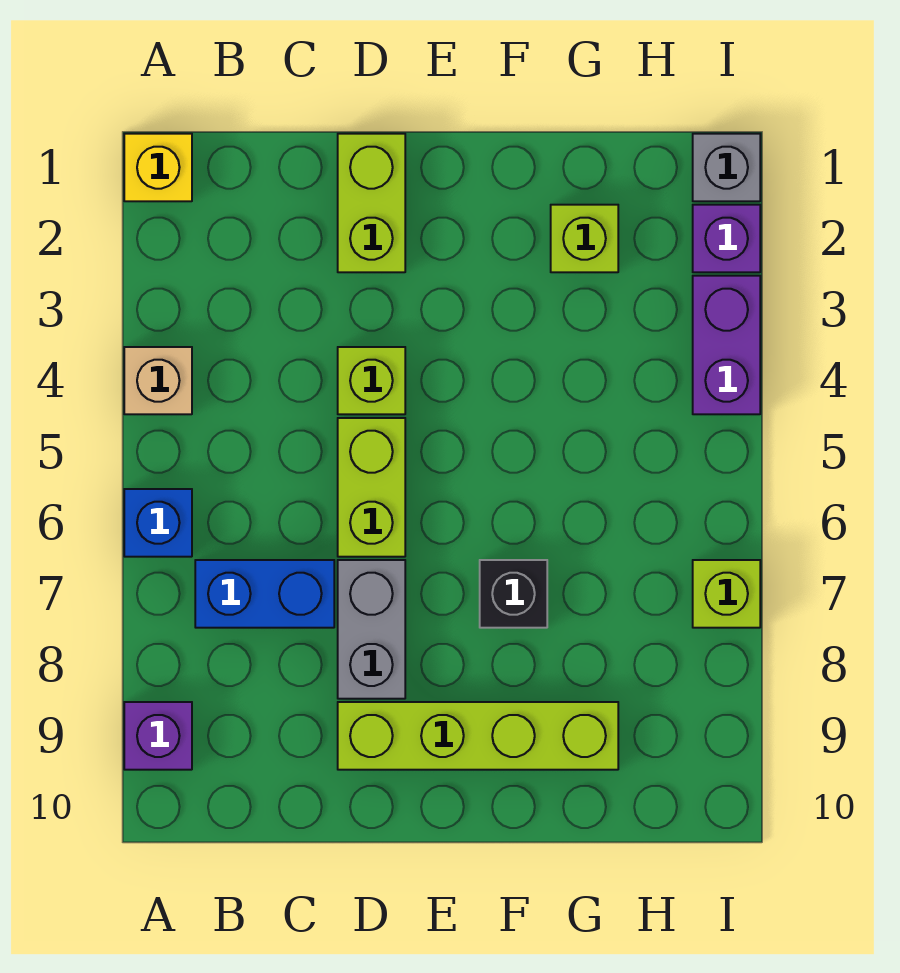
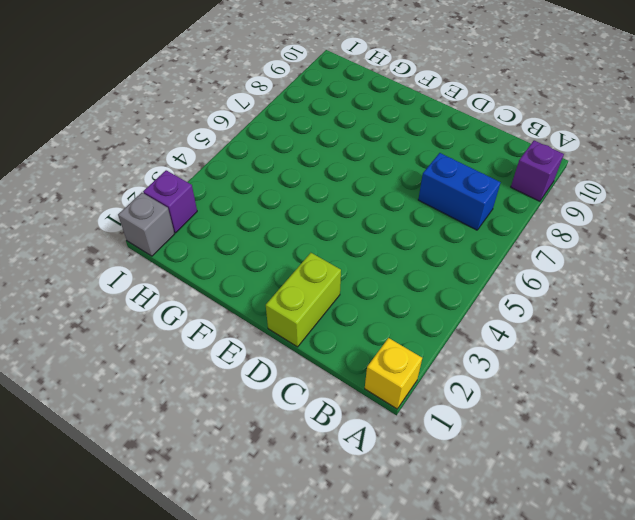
none -> tan 1x1 brick [124,347,192,414]
none -> blue 1x1 brick [124,489,192,557]
none -> lime 1x1 brick [338,347,405,414]

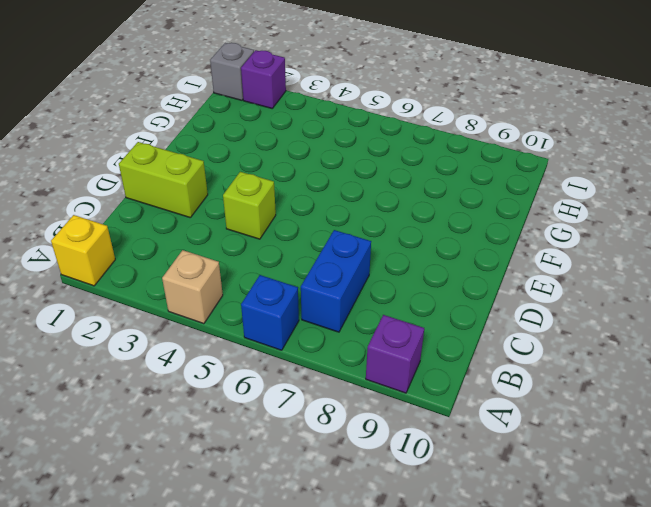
none -> lime 1x2 brick [338,418,405,557]
none -> grey 1x2 brick [338,560,405,699]
none -> lime 1x4 brick [338,702,618,770]

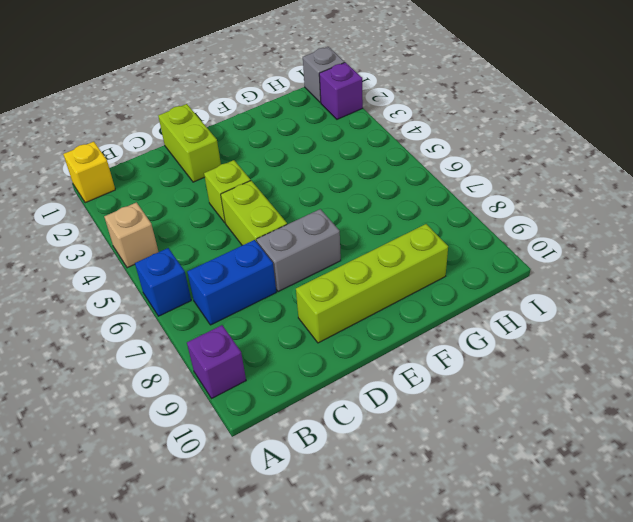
grey 1x2 brick [256,209,341,292] -> grey 1x2 brick turned to [338,560,405,699]
none -> black 1x1 brick [480,560,547,628]
none -> lime 1x1 brick [551,205,618,272]
none -> purple 1x2 brick [693,276,760,414]

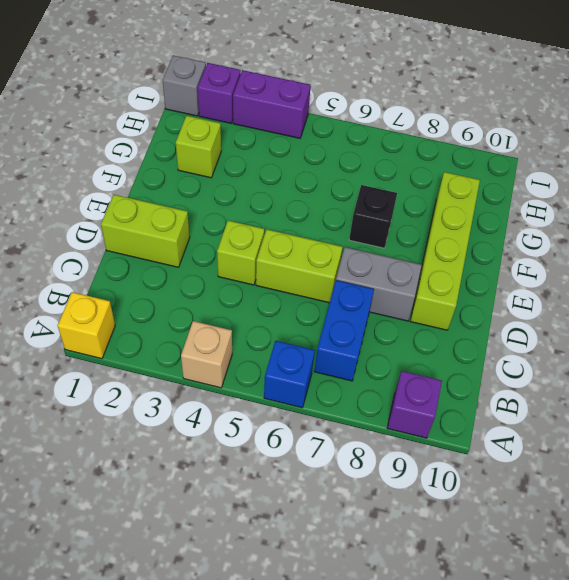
none -> lime 1x1 brick [693,560,760,628]

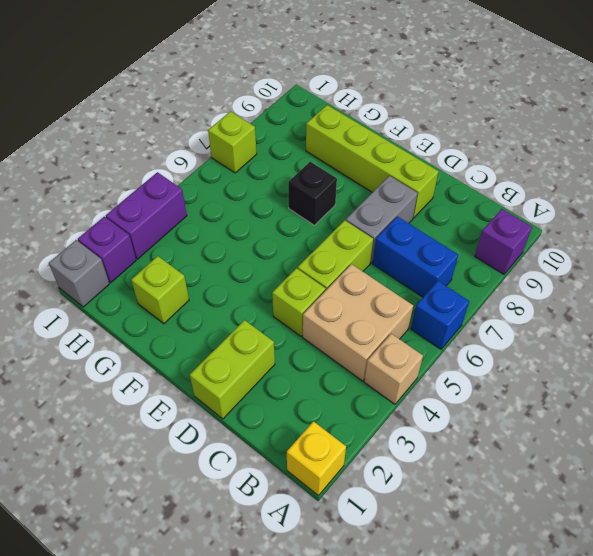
tan 2x2 brick [303,264,413,381] -> none

